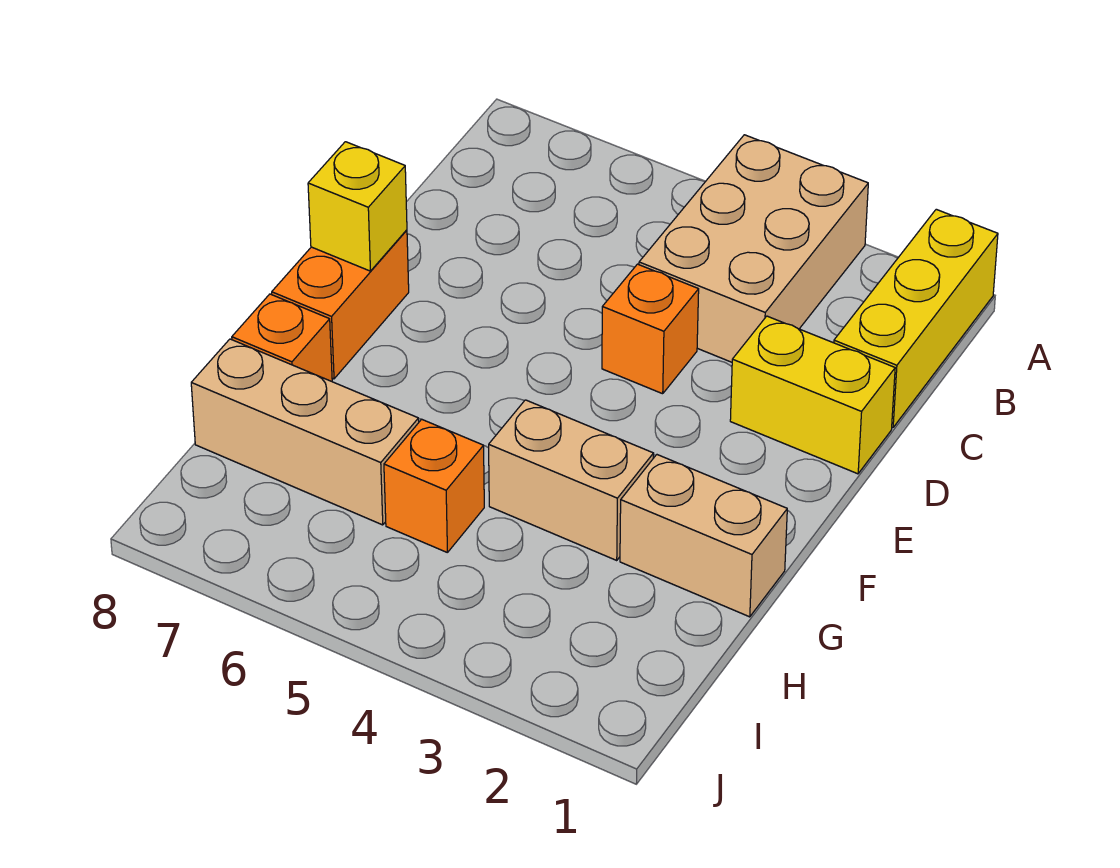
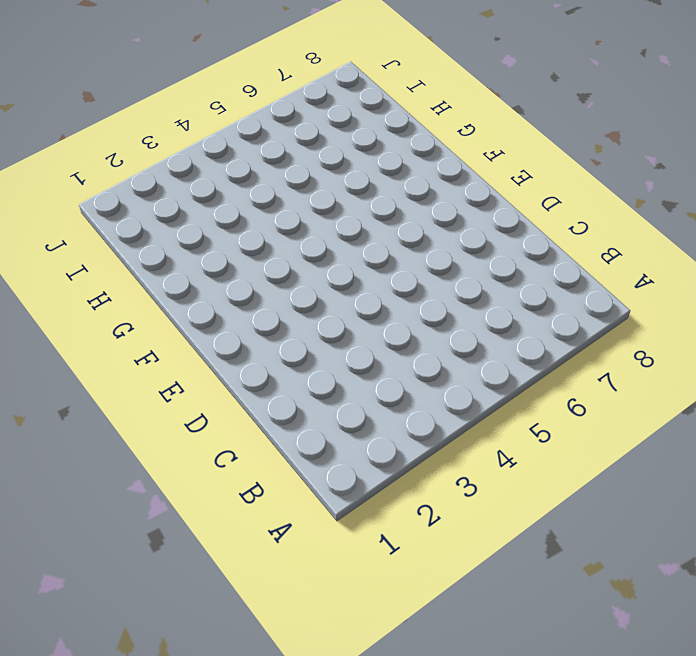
none -> yellow 1x3 brick [834,209,998,428]
none -> tan 2x3 brick [639,135,868,362]

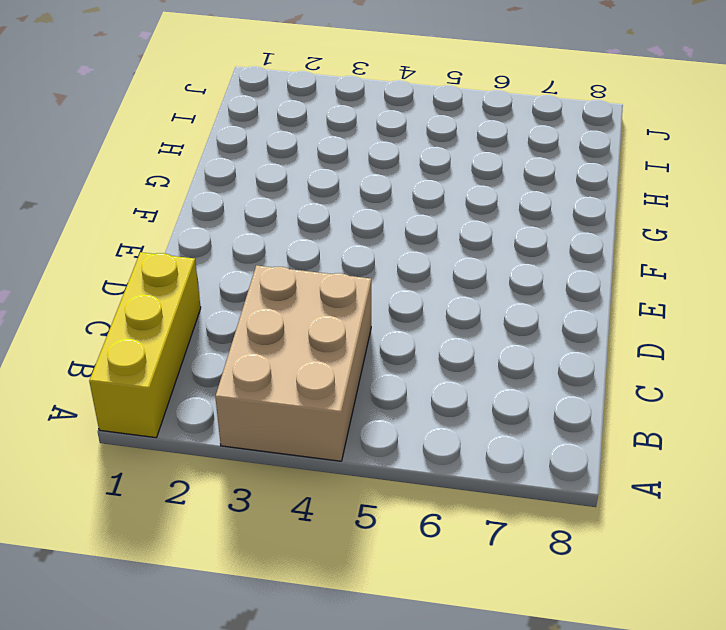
none -> yellow 1x2 brick [730,316,895,474]
none -> orange 1x1 brick [602,264,699,394]

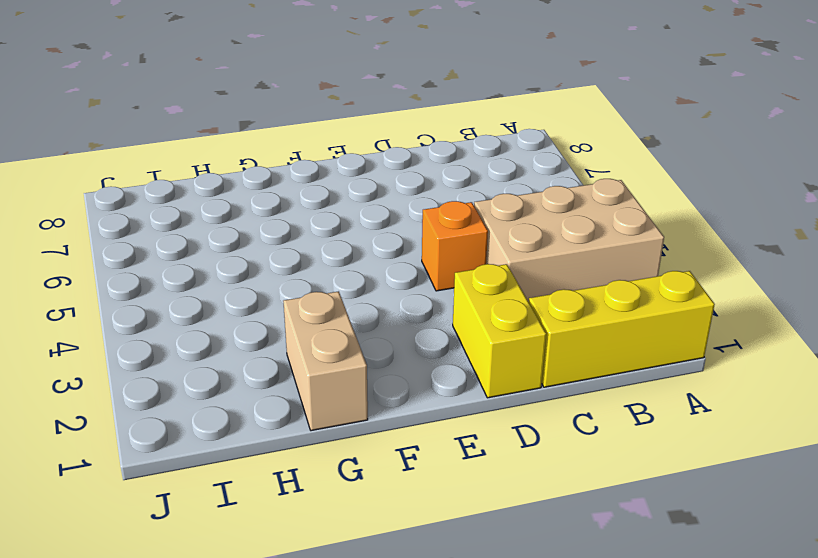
none -> orange 1x2 brick [272,230,409,379]
none -> tan 1x2 brick [489,400,654,560]

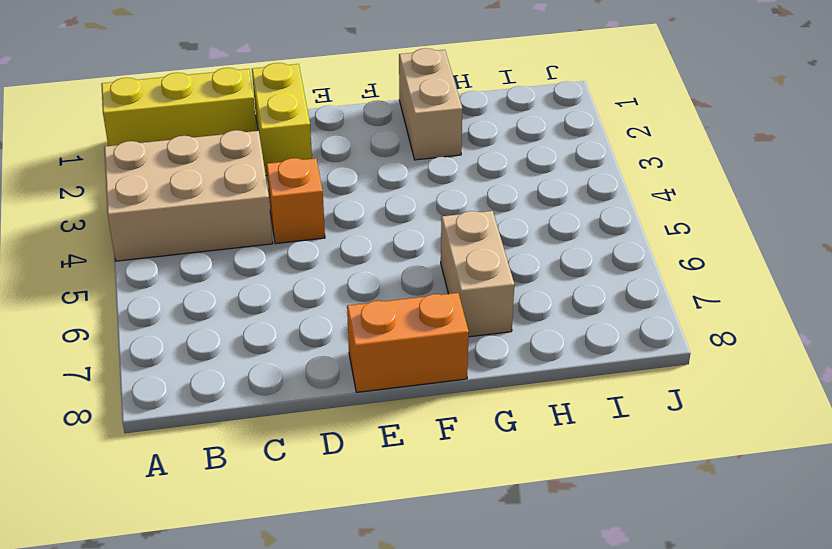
tan 1x2 brick [441,211,514,337] -> tan 1x2 brick moved to [489,400,654,560]
none -> orange 1x1 brick [232,294,332,381]
none -> orange 1x1 brick [384,419,484,552]

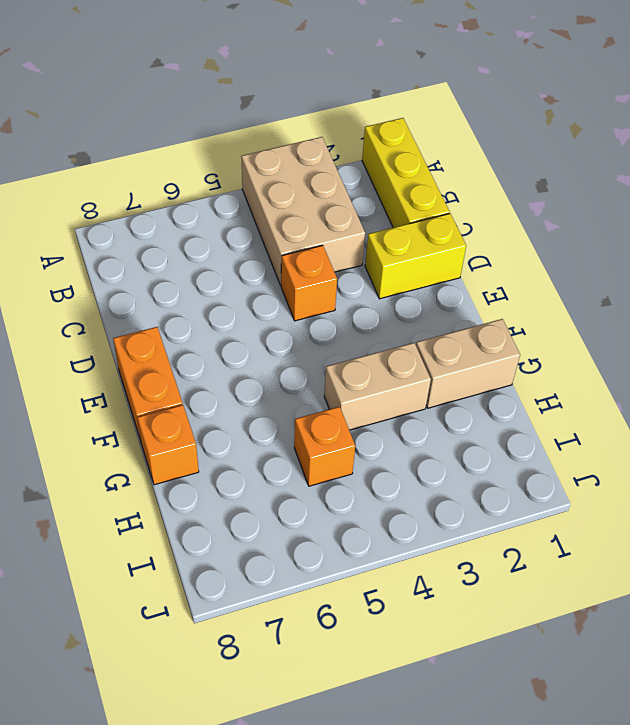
none -> tan 1x3 brick [191,339,419,525]
none -> yellow 1x1 brick [308,142,407,271]

